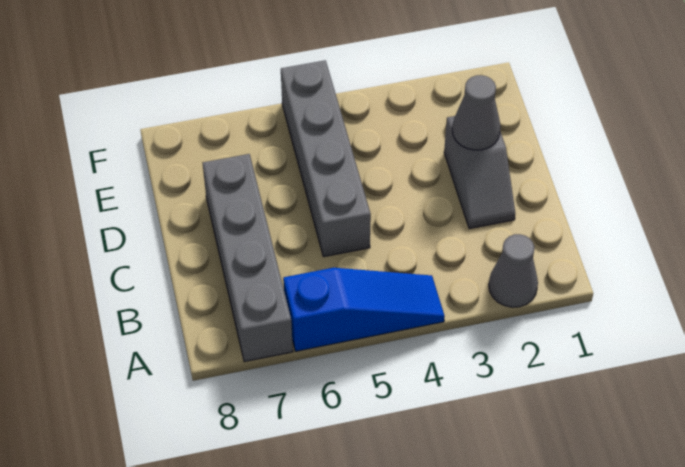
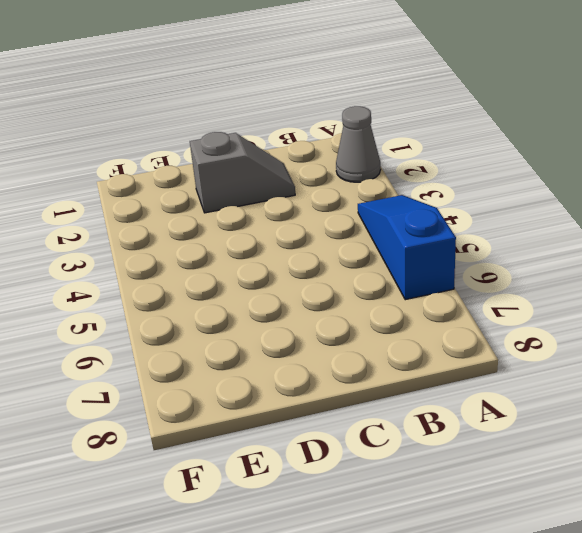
none -> grey 1x4 brick [203,154,293,362]
none -> grey 1x4 brick [281,60,371,257]

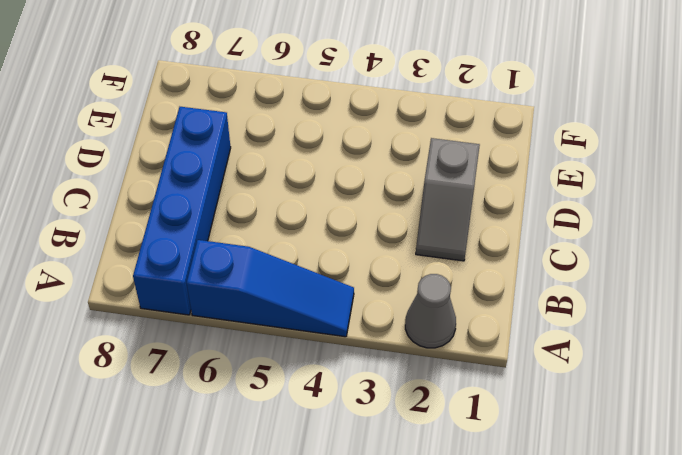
blue 1x4 brick [133,107,231,315] -> grey 1x4 brick [203,154,293,362]
none -> grey 1x4 brick [281,60,371,257]
none -> grey 1x1 cone [452,75,501,150]

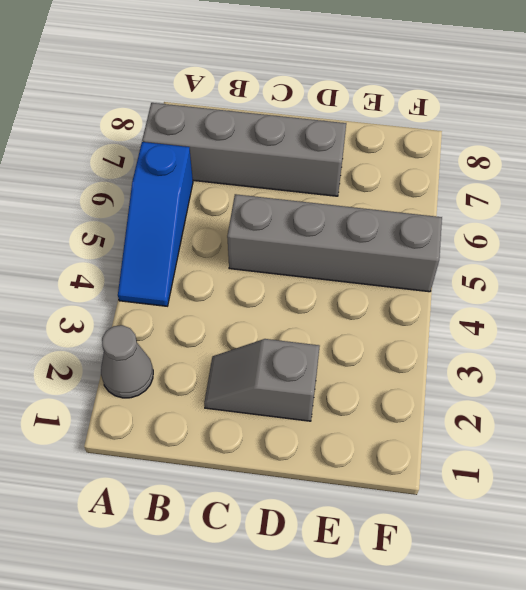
none -> grey 1x1 cone [452,75,501,150]

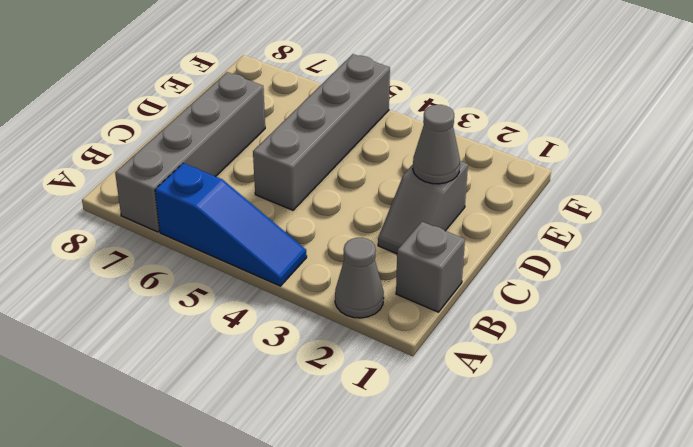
grey 1x1 brick [396,222,465,312] -> none

